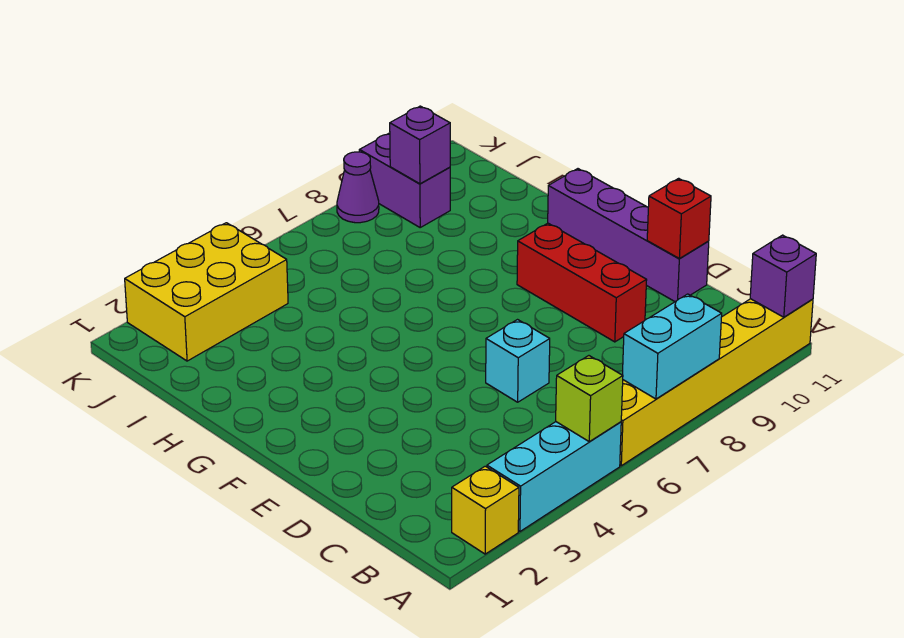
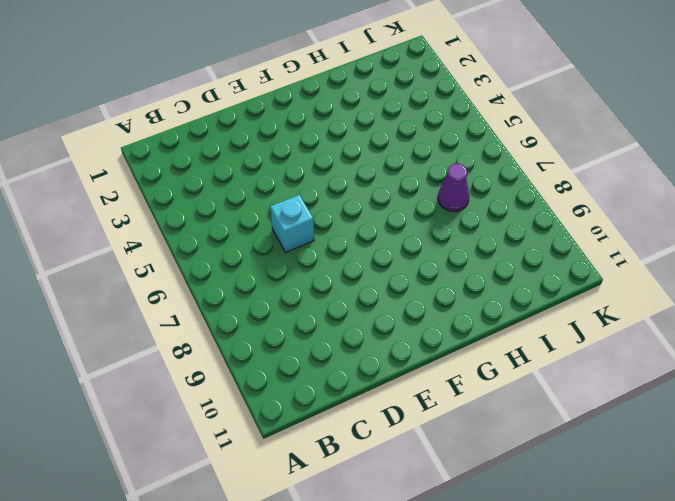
purple 1x1 cone [438,164,469,211] -> purple 1x1 cone moved to [337,152,379,223]
none -> yellow 1x1 brick [452,466,519,554]
none -> cyan 1x3 brick [487,422,621,531]
none -> yellow 1x6 brick [620,299,813,466]

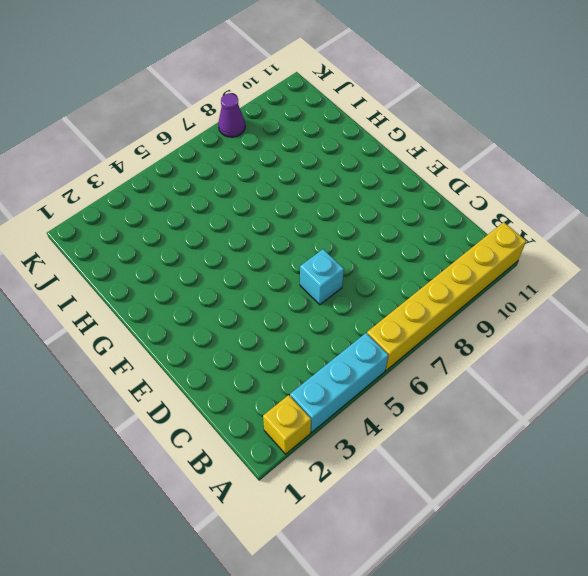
none -> red 1x3 brick [517,223,647,342]
none -> purple 1x4 brick [548,169,709,302]
none -> yellow 2x3 brick [125,223,288,361]

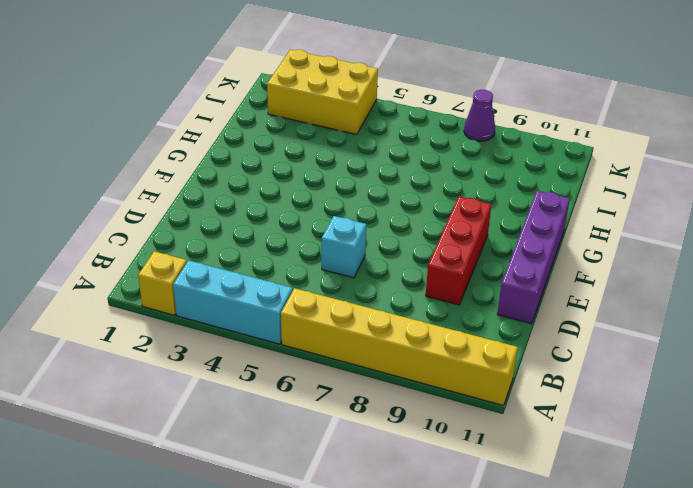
none -> purple 1x2 brick [359,133,450,227]
none -> lime 1x1 brick [556,356,623,442]
none -> cyan 1x2 brick [622,294,722,399]

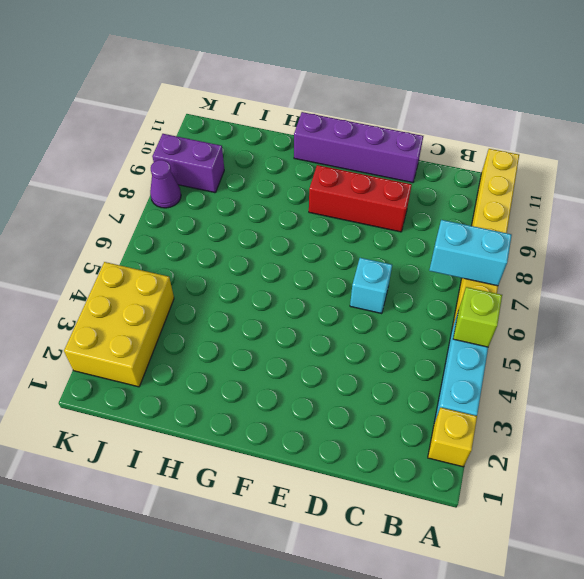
cyan 1x2 brick [429,220,512,286] -> cyan 1x2 brick turned to [622,294,722,399]
none -> purple 1x1 brick [750,235,816,317]
none -> red 1x1 brick [647,178,711,259]
none -> purple 1x1 brick [390,106,450,184]

